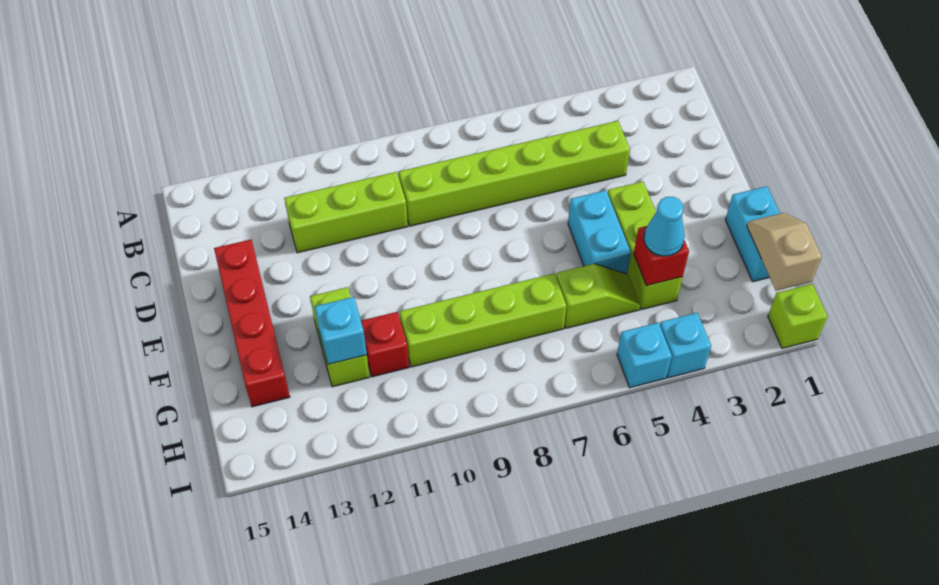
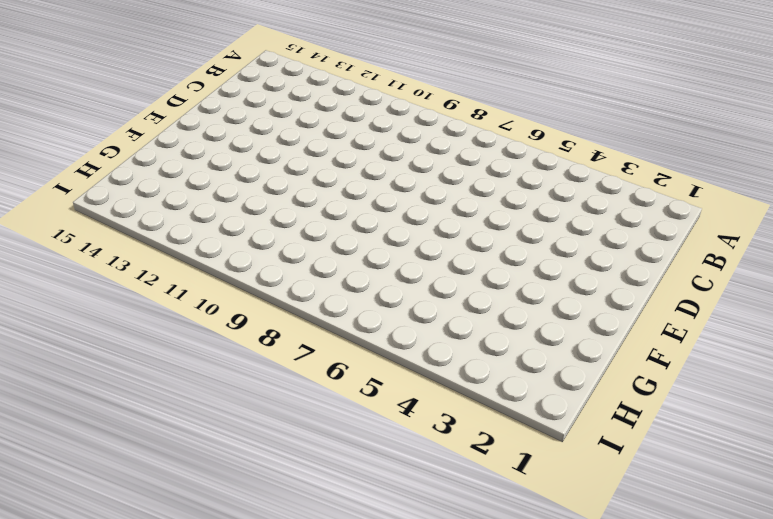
none -> lime 1x6 brick [399,121,630,226]
none -> lime 1x3 brick [284,172,408,253]
none -> red 1x4 brick [214,240,290,407]

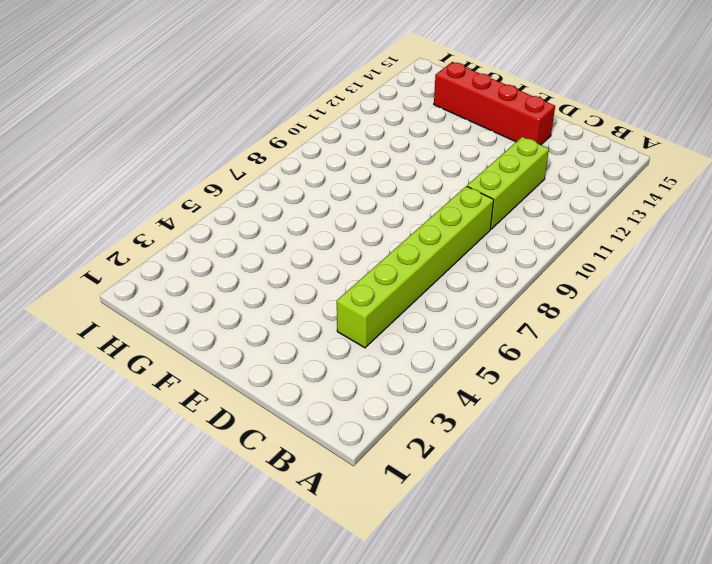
none -> lime 1x3 brick [608,182,683,310]
none -> cyan 1x2 brick [568,190,631,274]
none -> cyan 1x2 brick [725,186,780,282]

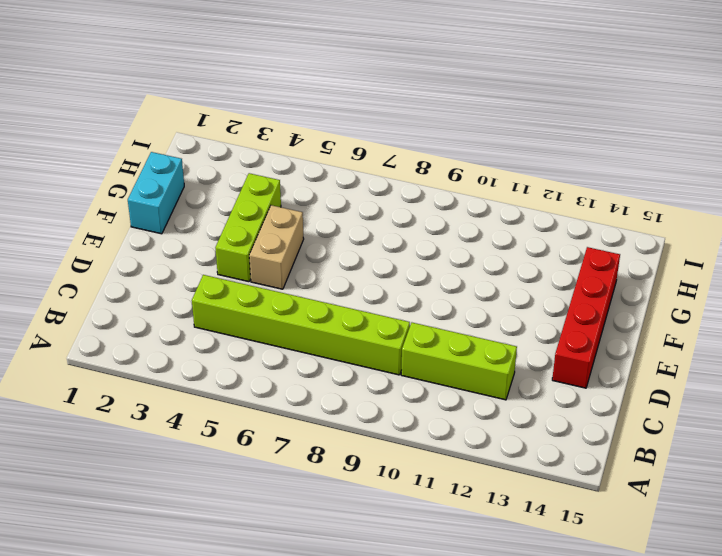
tan 1x2 brick [249,205,304,289] -> cyan 1x2 brick [568,190,631,274]
none -> lime 1x2 brick [310,287,370,387]
none -> lime 1x2 slope [556,264,640,328]
none -> lime 1x4 brick [400,273,566,367]

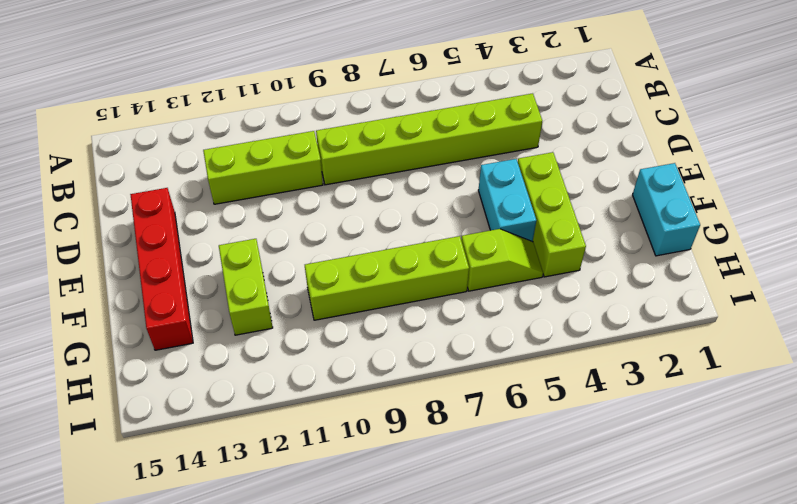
none -> red 1x1 brick [361,312,409,377]
none -> lime 1x1 brick [768,284,827,348]
none -> cyan 1x1 brick [660,313,711,378]

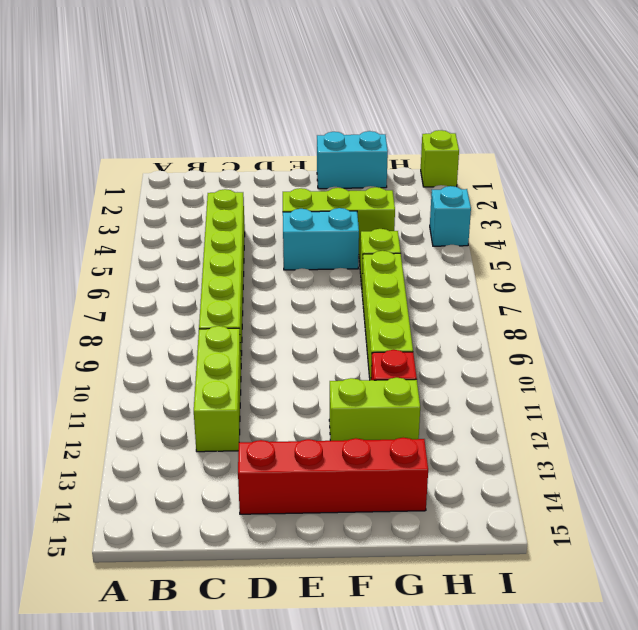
none -> cyan 1x1 brick [617,323,672,388]
none -> tan 1x2 slope [747,213,822,291]
none -> red 1x1 brick [634,226,689,286]

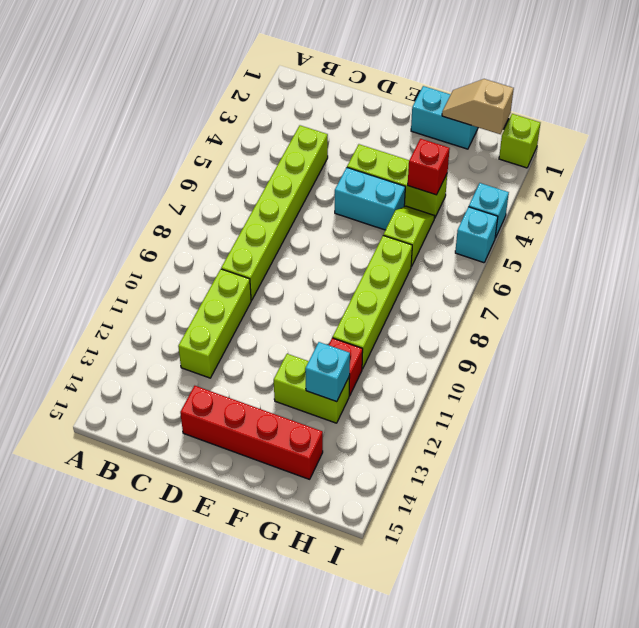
none -> cyan 1x1 cone [644,197,685,256]

